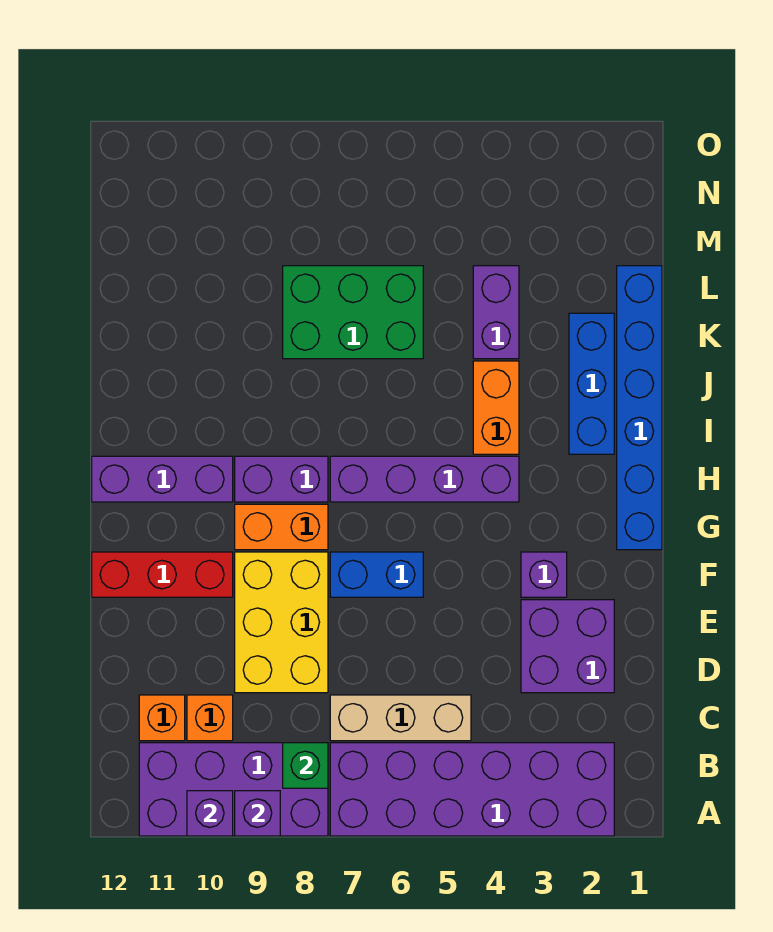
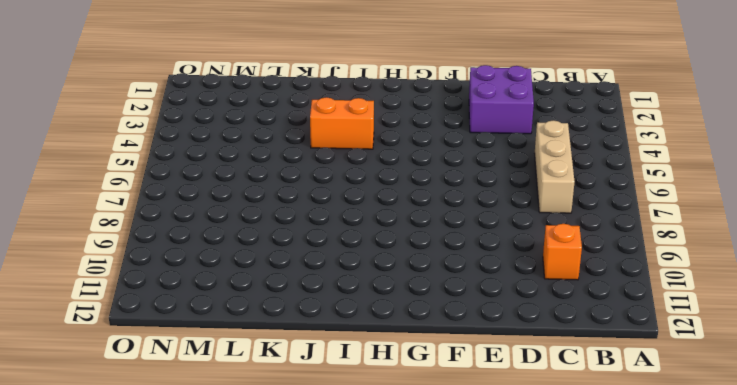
none -> purple 2x6 brick [330,743,614,836]
none -> purple 2x4 brick [139,743,328,836]
none -> orange 1x1 brick [139,695,185,741]

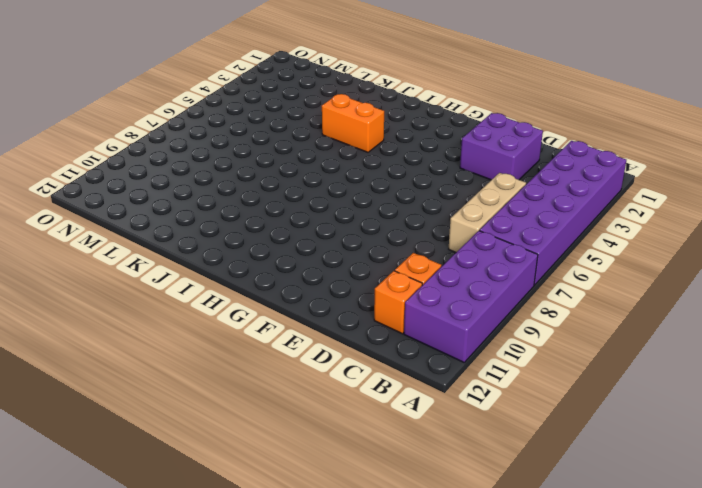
none -> yellow 2x3 brick [235,552,328,693]
none -> purple 1x1 brick [521,552,567,597]
none -> blue 1x2 brick [330,552,423,597]

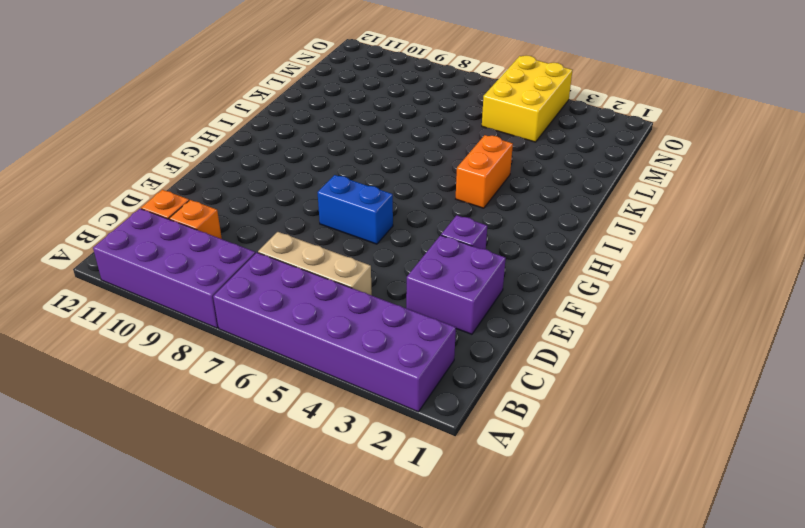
yellow 2x3 brick [482,55,572,142] -> yellow 2x3 brick moved to [235,552,328,693]
none -> red 1x3 brick [92,552,233,597]
none -> blue 1x6 brick [617,266,662,550]
none -> orange 1x2 brick [235,504,328,550]

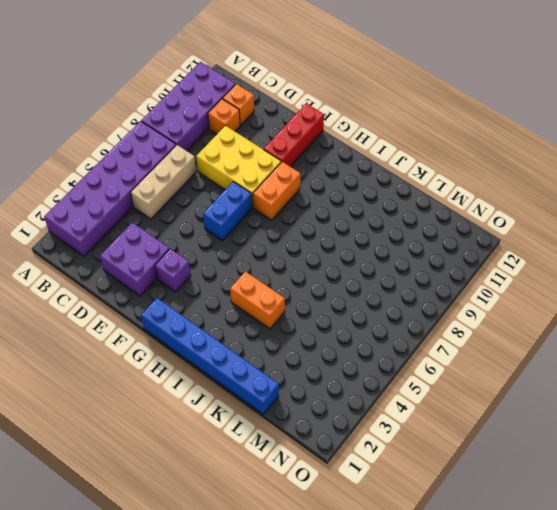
none -> purple 1x4 brick [330,456,519,502]
none -> purple 1x2 brick [235,456,328,502]
none -> purple 1x3 brick [92,456,233,502]

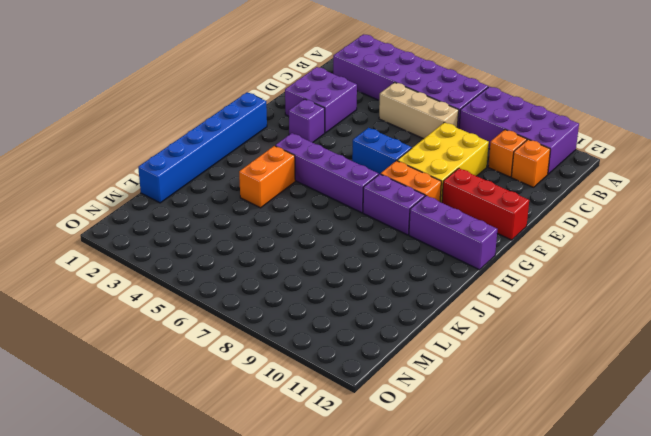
none -> blue 1x3 brick [569,313,614,454]
none -> purple 1x2 brick [473,266,519,359]
none -> green 2x3 brick [283,266,423,359]

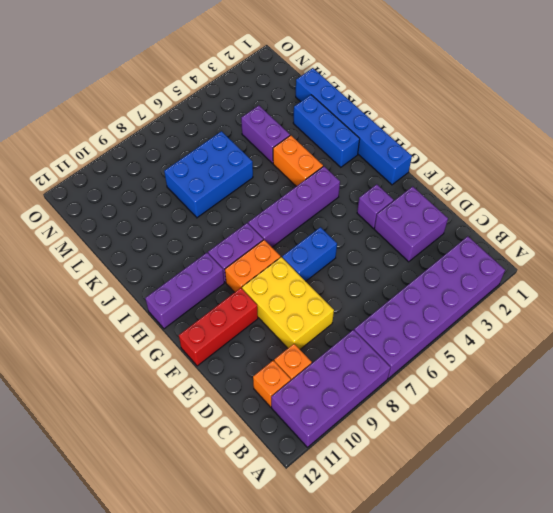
blue 2x3 brick [164,131,253,218] -> green 2x3 brick [283,266,423,359]
none -> tan 1x3 brick [330,695,471,741]
none -> purple 1x1 brick [235,791,280,836]
none -> purple 1x1 brick [187,791,233,836]

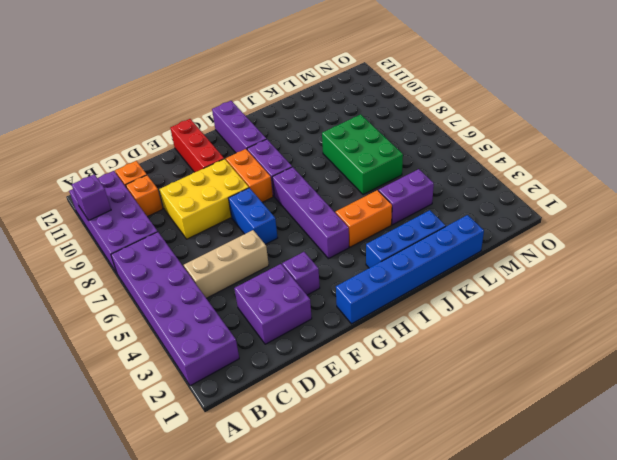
tan 1x3 brick [184,230,269,298] -> tan 1x3 brick turned to [330,695,471,741]
none -> purple 1x1 brick [235,791,280,836]
none -> green 1x1 brick [283,743,328,788]

